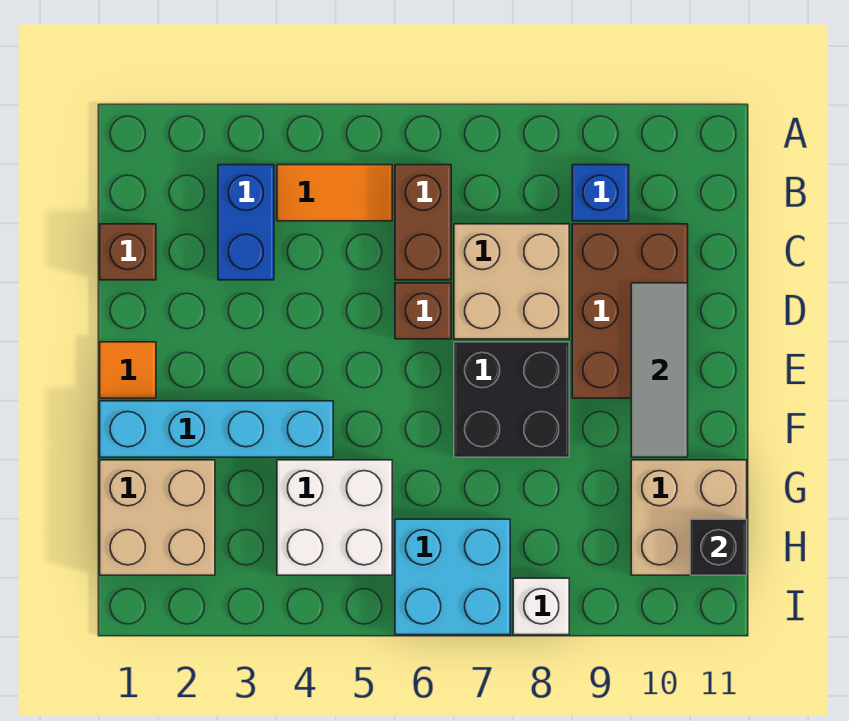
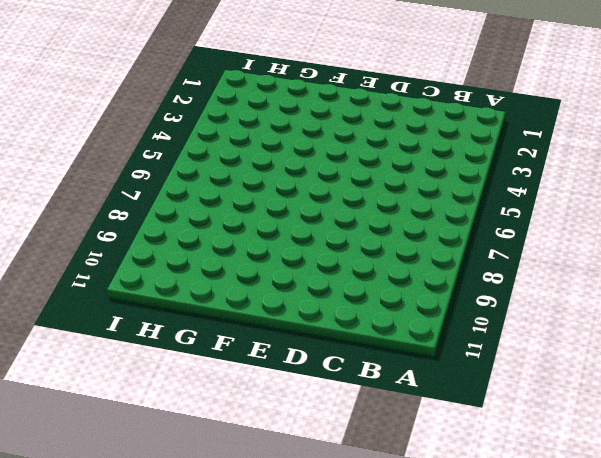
none -> blue 1x2 brick [218,165,274,280]
none -> orange 1x2 tile [277,165,392,221]
none -> brown 1x2 brick [395,165,451,280]

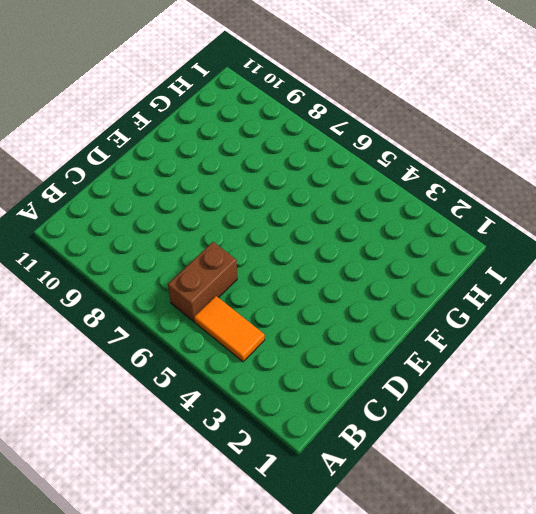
none -> blue 1x2 brick [218,165,274,280]
none -> blue 1x1 brick [572,165,629,221]
none -> brown 1x1 brick [100,224,156,280]

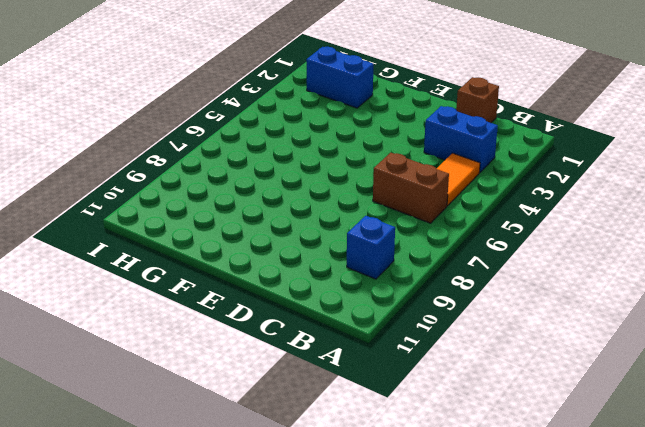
blue 1x2 brick [306,47,374,108] -> tan 2x2 brick [100,460,215,575]
none -> tan 2x2 brick [454,224,569,339]
none -> brown 2x3 brick [572,224,688,398]
none -> brown 1x1 brick [395,283,451,339]

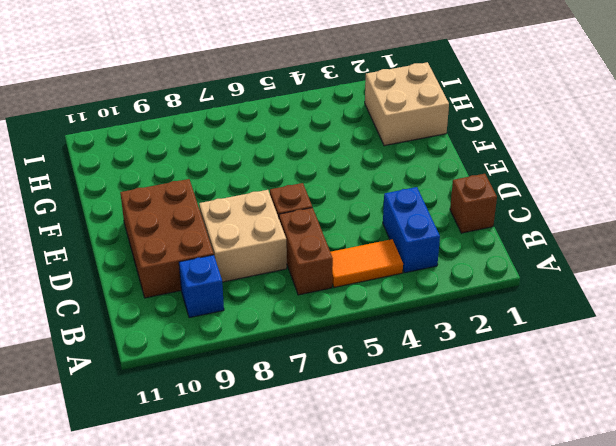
none -> orange 1x1 tile [100,342,156,398]
none -> black 2x2 brick [454,342,569,457]
none -> cyan 1x4 brick [100,401,333,457]

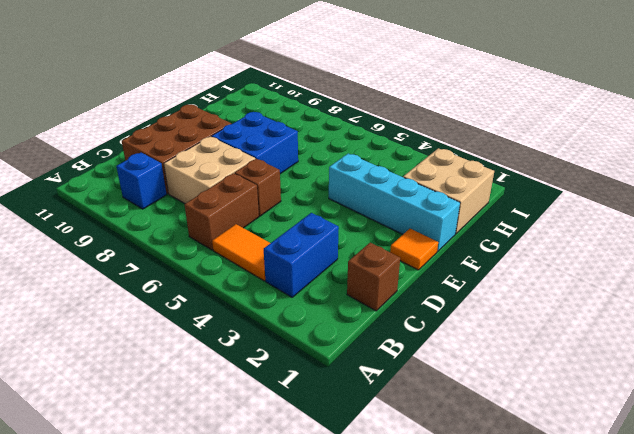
blue 2x2 brick [212,112,298,174] -> black 2x2 brick [454,342,569,457]
none -> white 2x2 brick [277,460,392,575]
none -> tan 2x2 brick [631,460,747,575]
none -> cyan 2x2 brick [395,519,510,635]

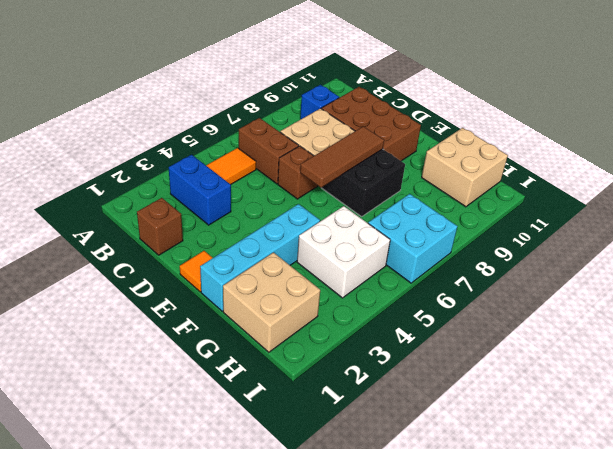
brown 1x3 tile [300,126,384,188] -> none
none -> white 1x1 brick [513,578,569,635]
none -> grey 1x3 tile [631,283,688,457]
none -> black 1x1 brick [690,519,747,575]

